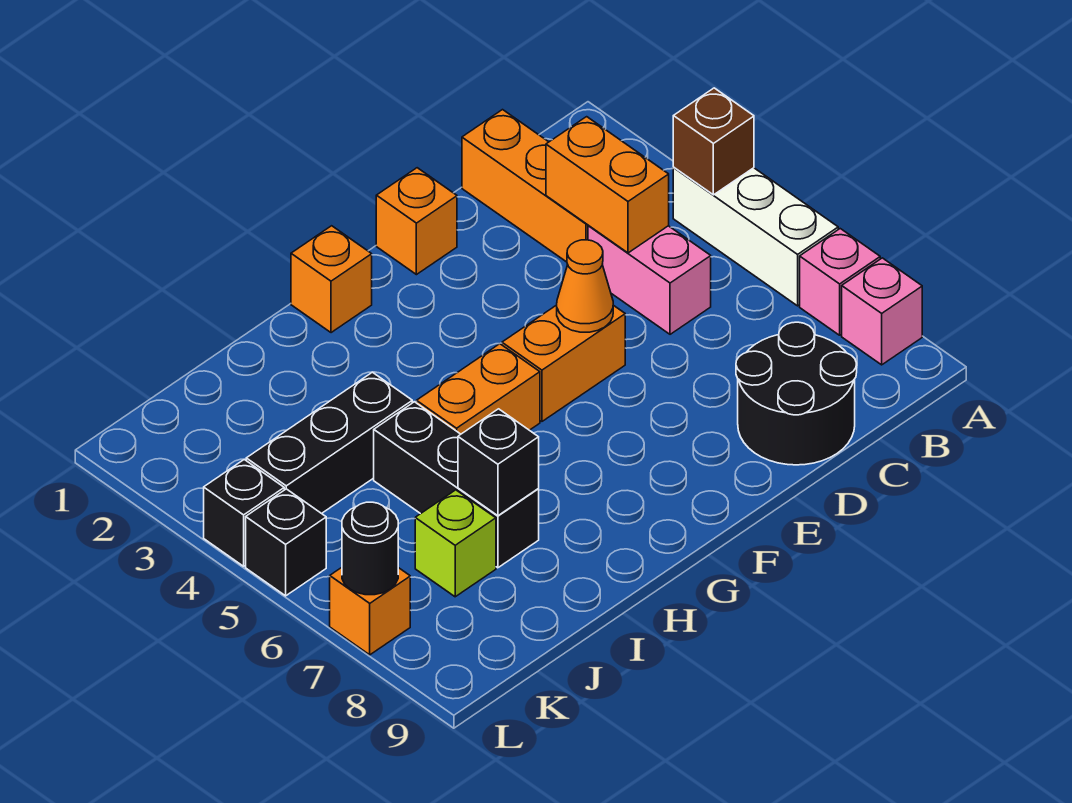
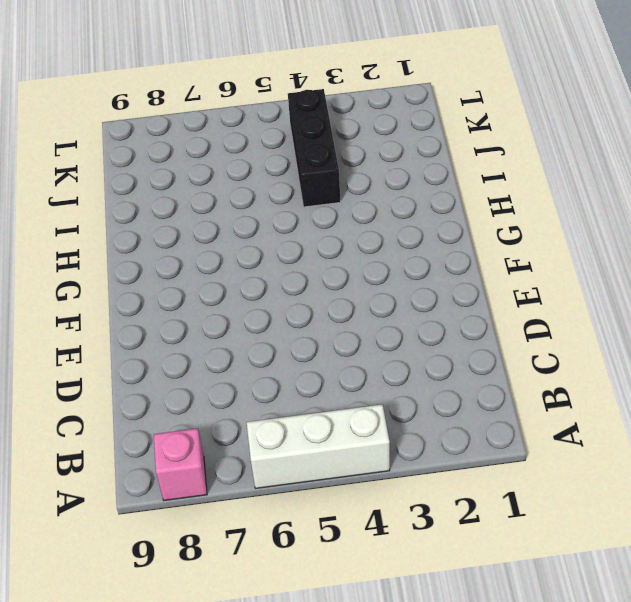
none -> pink 1x1 brick [800,229,880,335]
none -> orange 1x3 brick [462,110,588,262]
none -> pink 1x2 brick [588,225,711,334]

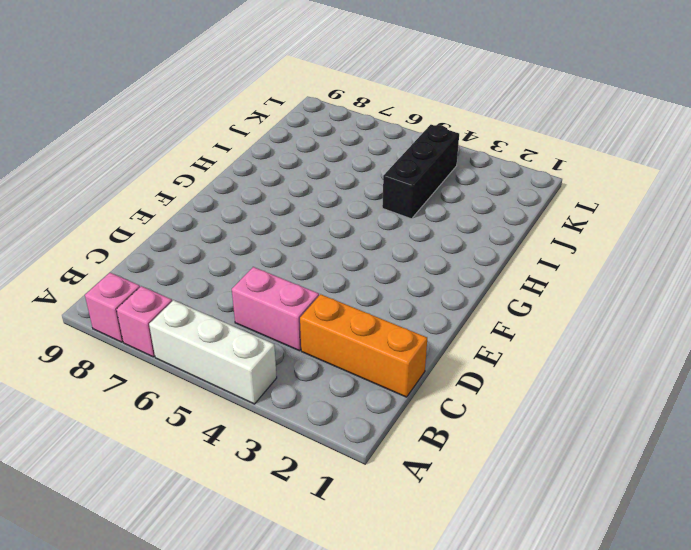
none -> black 2x2 round brick [736,322,857,465]
none -> orange 1x1 brick [376,168,457,275]
none -> orange 1x2 brick [502,305,625,421]

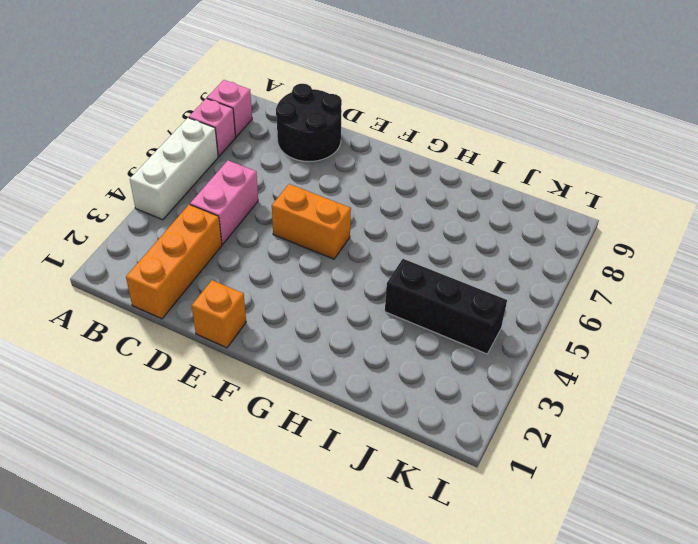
none -> orange 1x1 brick [291,226,372,333]
none -> orange 1x2 brick [417,344,540,434]
none -> black 1x3 brick [374,402,539,568]

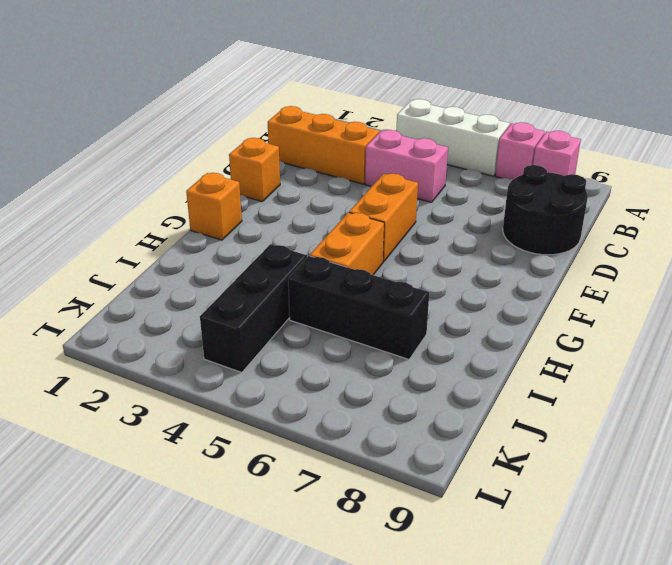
none -> lime 1x1 brick [415,490,496,597]
none -> black 1x1 brick [204,459,284,566]
none -> black 1x1 brick [246,489,326,596]

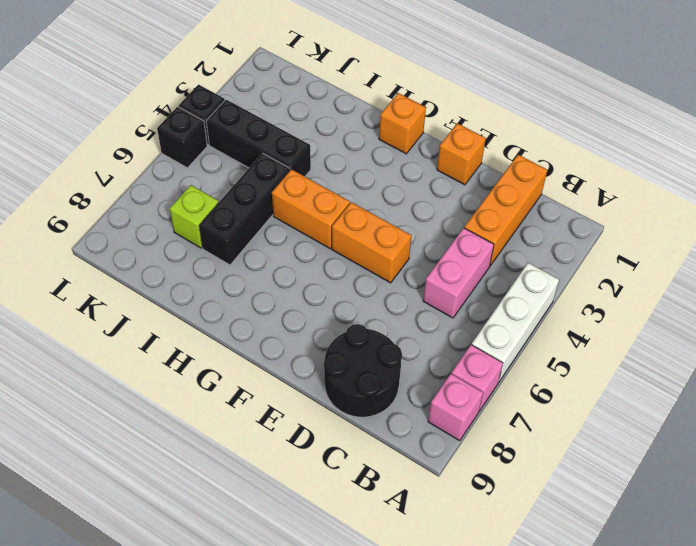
none -> orange 1x1 brick [330,568,410,655]
none -> brown 1x1 brick [673,88,754,195]
none -> orange 1x2 brick [546,117,669,253]

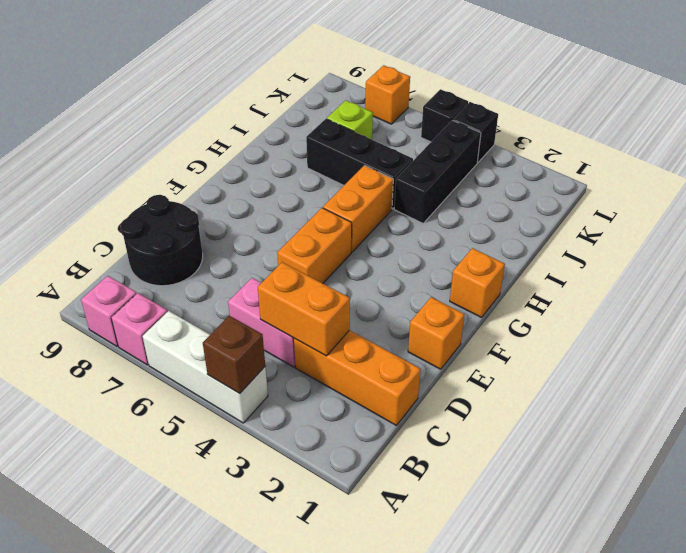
none -> orange 1x1 cone [557,240,613,332]
none -> black 1x1 brick [458,409,539,516]
none -> black 1x1 round brick [342,502,398,595]

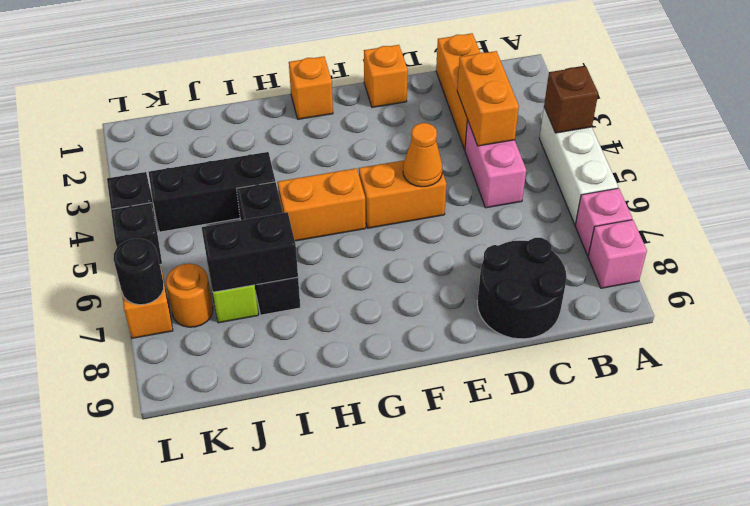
black 1x2 brick [202,212,298,292] -> black 1x1 brick [458,409,539,516]
orange 1x1 round brick [166,264,213,327] -> none

